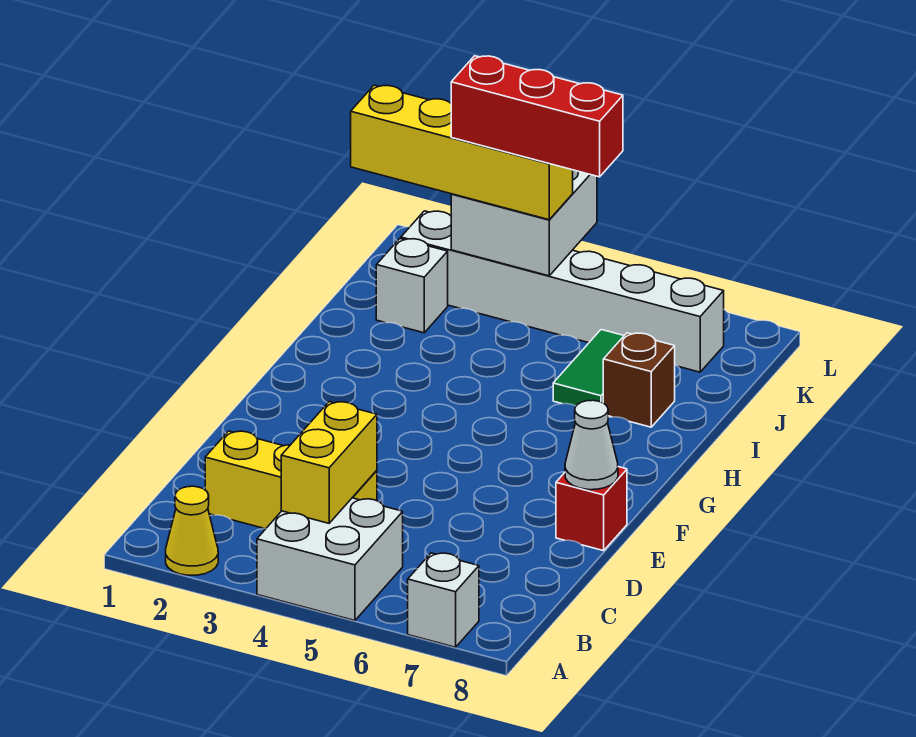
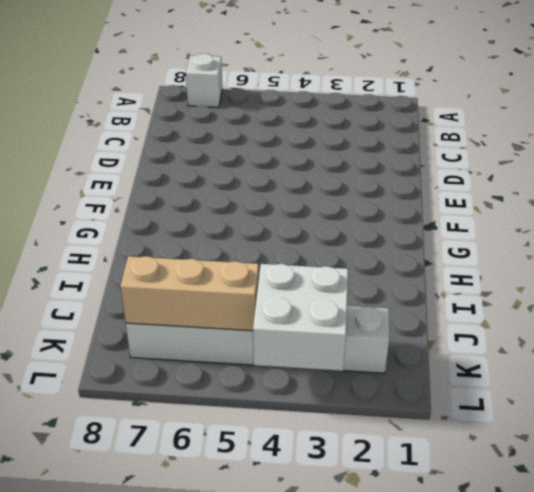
tan 1x3 brick [120,256,259,331] -> none
none -> yellow 1x1 cone [166,486,218,575]
none -> white 2x2 brick [257,498,403,621]
none -> yellow 1x3 brick [205,431,377,529]

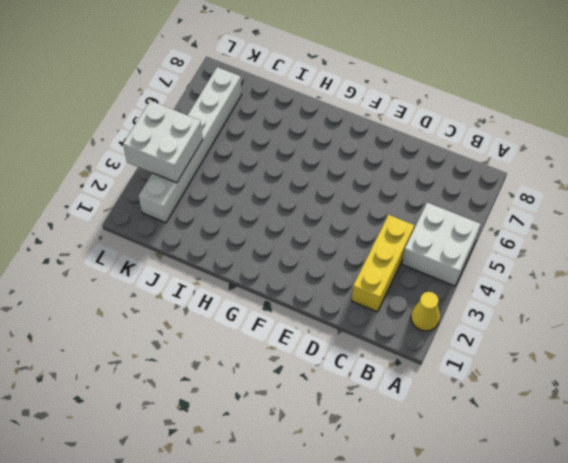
none -> white 1x1 brick [408,553,479,647]
none -> red 1x1 brick [556,467,627,551]
none -> green 1x2 tile [553,330,624,406]

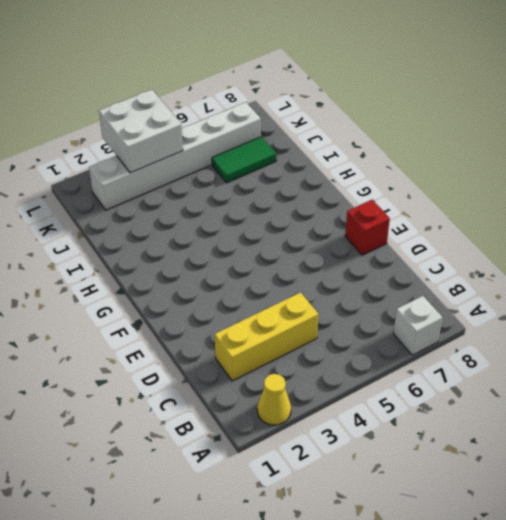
green 1x2 tile [212,137,276,183] -> green 1x2 tile turned to [553,330,624,406]
none -> white 2x2 brick [257,498,403,621]
none -> brown 1x1 brick [603,333,675,427]
none -> white 1x1 brick [376,239,448,333]

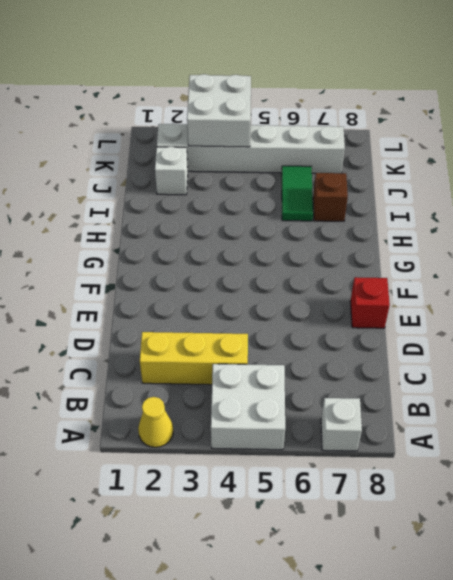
none -> yellow 1x2 brick [281,402,377,523]
none -> white 1x1 cone [565,400,618,490]
none -> yellow 1x4 brick [351,85,573,220]

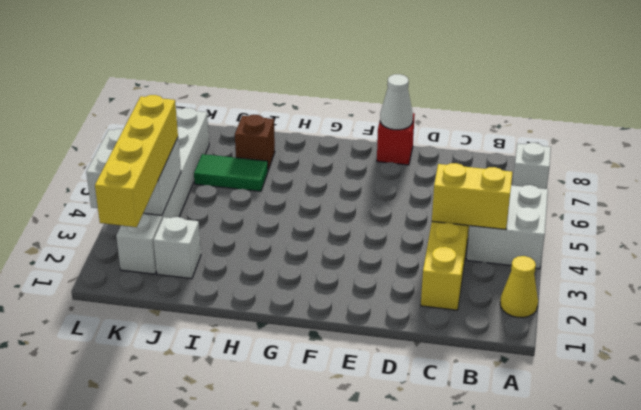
none -> red 1x3 brick [451,56,623,177]

